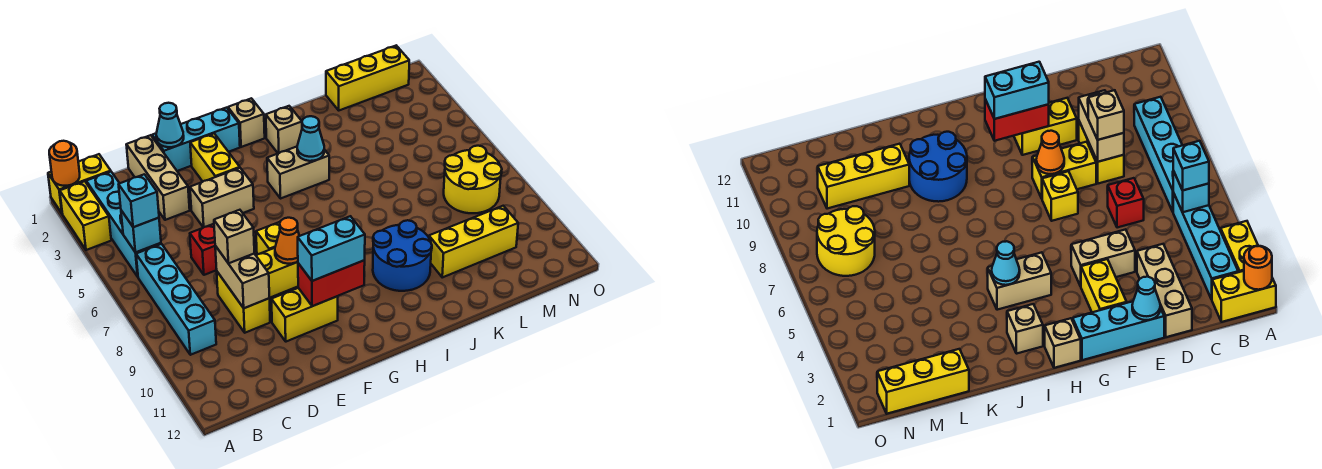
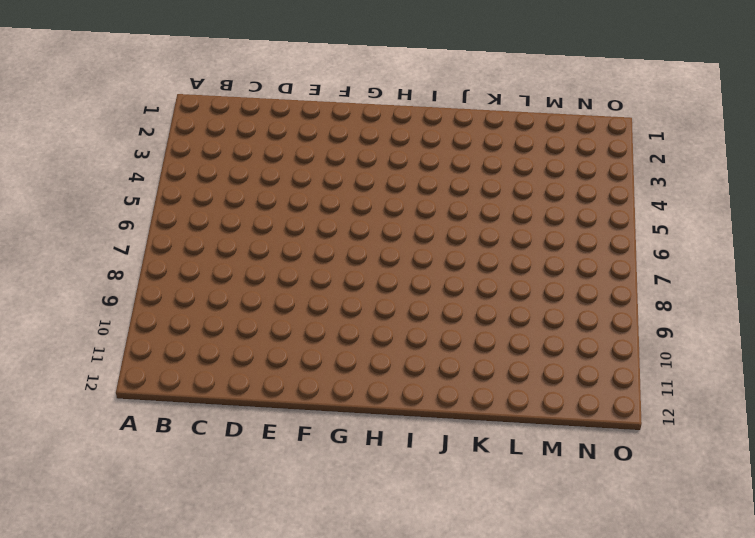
none -> yellow 1x2 brick [48,154,111,213]
none -> yellow 1x2 brick [60,181,111,250]
none -> cyan 1x4 brick [86,172,161,277]
none -> cyan 1x4 brick [136,244,216,355]

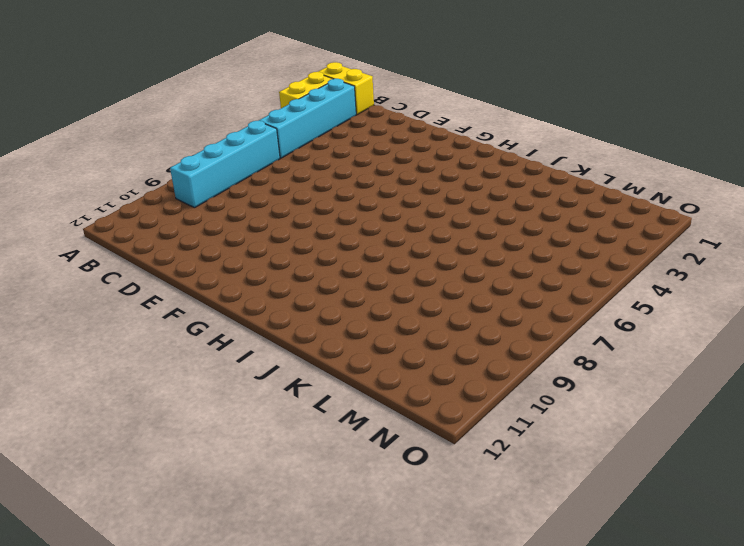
none -> tan 1x3 brick [126,135,190,220]
none -> red 1x1 brick [190,224,217,275]
none -> yellow 1x2 brick [217,272,270,333]
none -> cyan 1x3 brick [152,108,240,171]

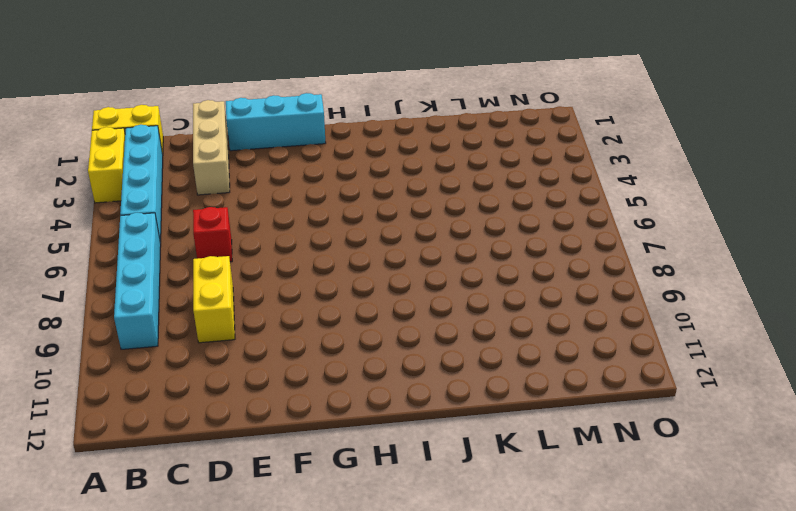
none -> tan 1x2 brick [190,168,254,228]
none -> yellow 1x2 brick [256,248,298,298]
none -> yellow 1x2 brick [271,288,338,342]
none -> yellow 1x2 brick [190,134,240,181]

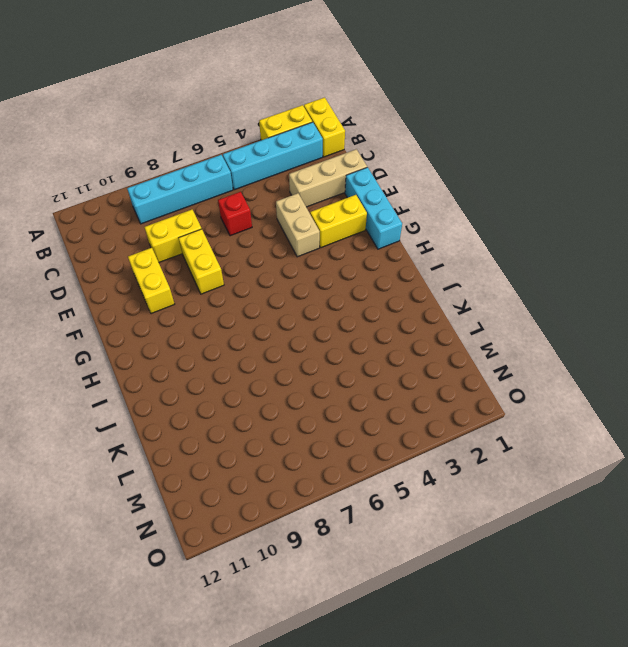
none -> yellow 1x1 brick [256,222,280,255]
none -> tan 1x1 brick [228,98,265,147]
none -> tan 1x2 brick [267,147,329,199]
none -> tan 1x1 brick [266,106,302,153]

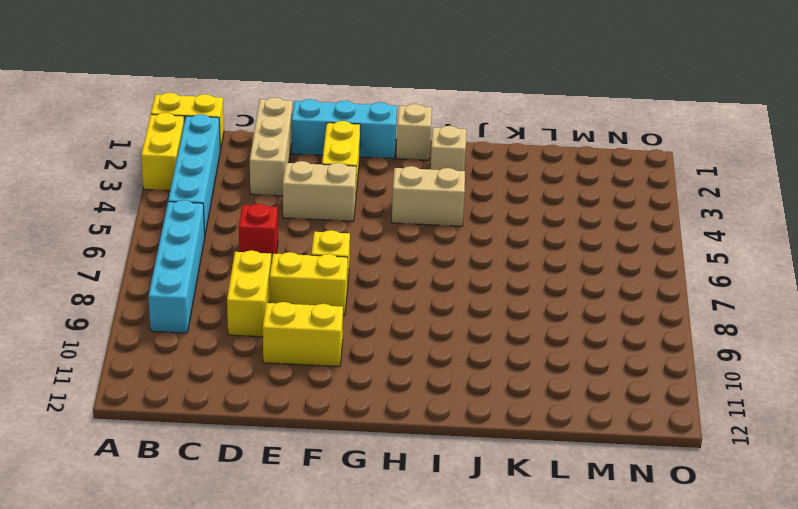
none -> blue 2x2 round brick [373,220,432,291]
none -> yellow 1x3 brick [429,206,518,277]
none -> yellow 1x3 brick [326,46,409,110]
none -> yellow 2x2 round brick [444,146,502,213]

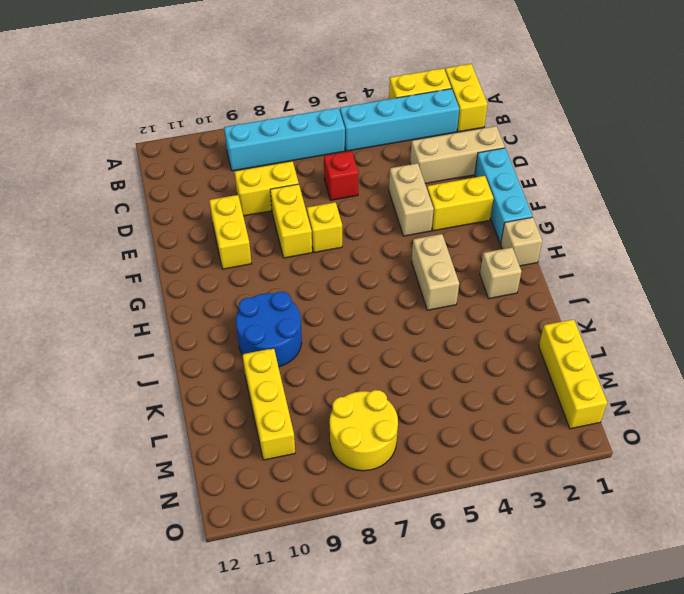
none -> orange 1x1 round brick [49,141,80,186]
none -> cyan 1x1 brick [121,211,161,253]
none -> tan 1x2 brick [215,246,269,308]
none -> cyan 1x1 cone [156,103,184,147]

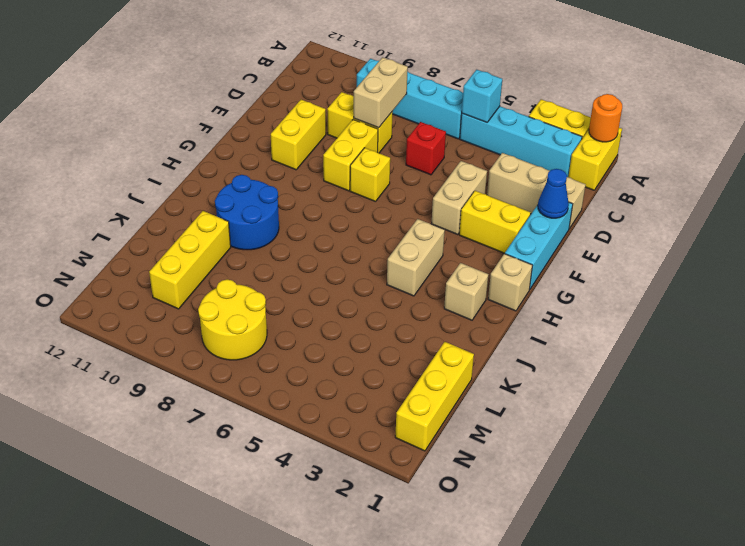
tan 1x2 brick [354,57,408,128] -> tan 1x2 brick turned to [215,246,269,308]
blue 1x1 cone [538,169,569,218] -> cyan 1x1 cone [156,103,184,147]
none -> orange 1x1 cone [275,218,299,264]
none -> red 1x2 brick [298,260,365,306]
none -> cyan 1x1 cone [297,116,324,161]
none -> cyan 1x1 brick [119,174,159,227]

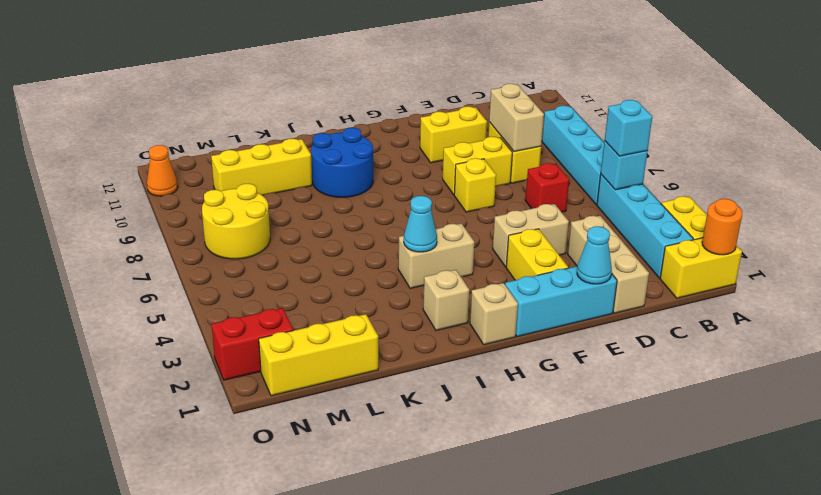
red 1x2 brick [212,308,293,380] -> red 1x2 brick moved to [298,260,365,306]
orange 1x1 cone [147,145,178,196] -> orange 1x1 cone moved to [275,218,299,264]
none -> tan 1x1 brick [214,210,254,263]
none -> cyan 1x2 brick [298,216,365,281]

